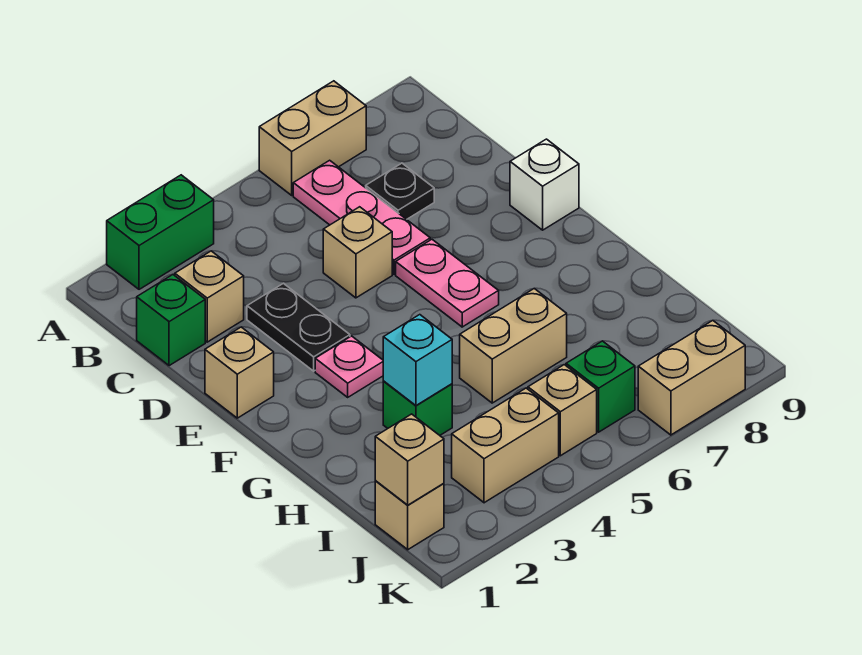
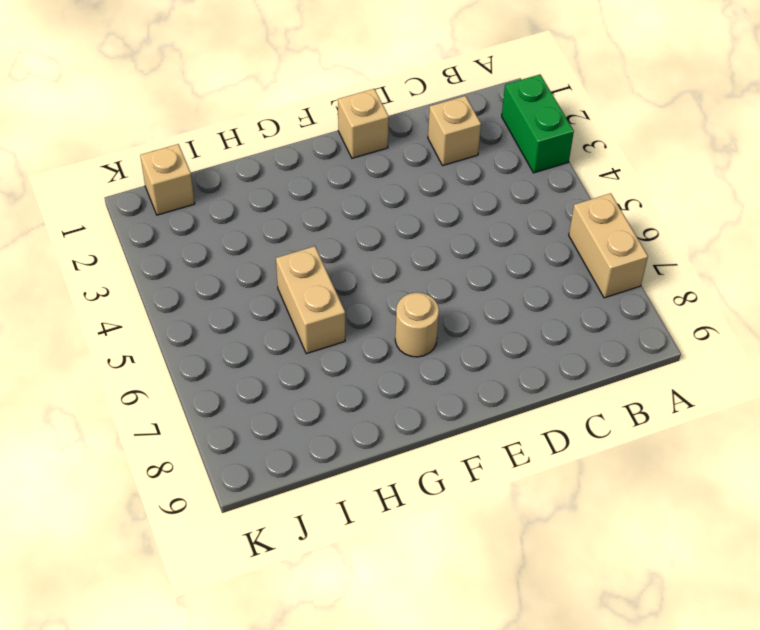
tan 1x1 round brick [395,293,439,357] -> none
none -> pink 1x3 plate [293,160,430,274]
none -> green 1x1 brick [137,275,205,366]
none -> black 1x1 plate [366,163,434,219]

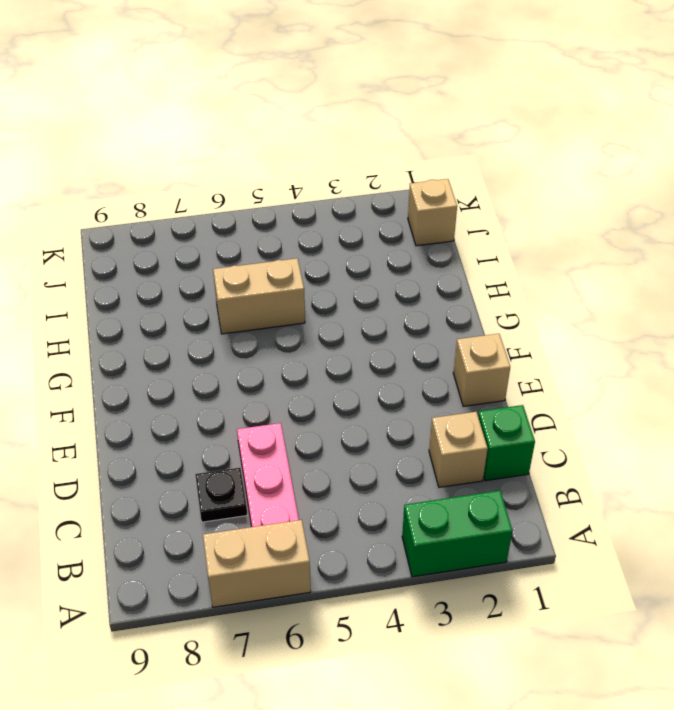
none -> black 1x2 plate [247,283,350,371]
none -> tan 1x1 brick [323,207,392,298]
none -> pink 1x2 plate [396,239,499,327]

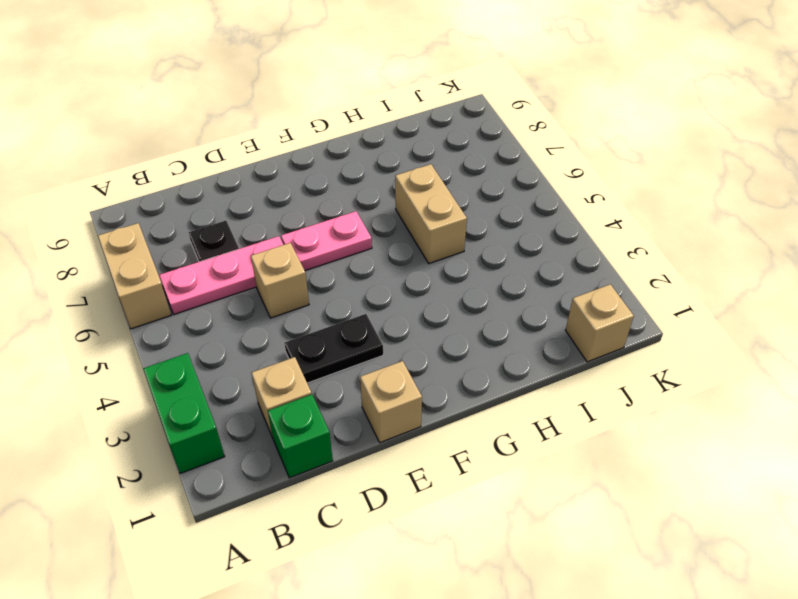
none -> white 1x1 brick [510,139,579,230]
none -> pink 1x1 plate [315,336,383,397]
none -> green 1x1 brick [383,381,452,435]

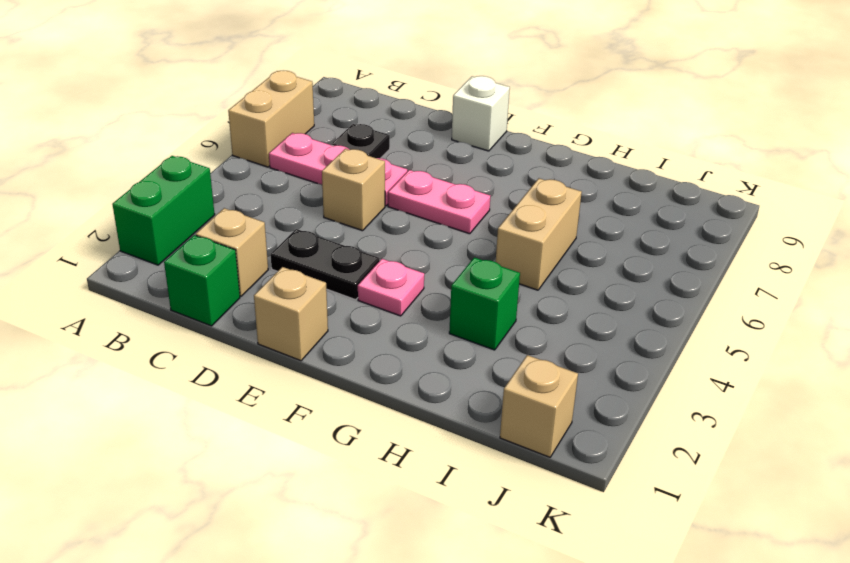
none -> tan 1x2 brick [452,388,559,503]
none -> tan 1x1 brick [528,365,597,456]
none -> green 1x1 brick [566,341,635,432]

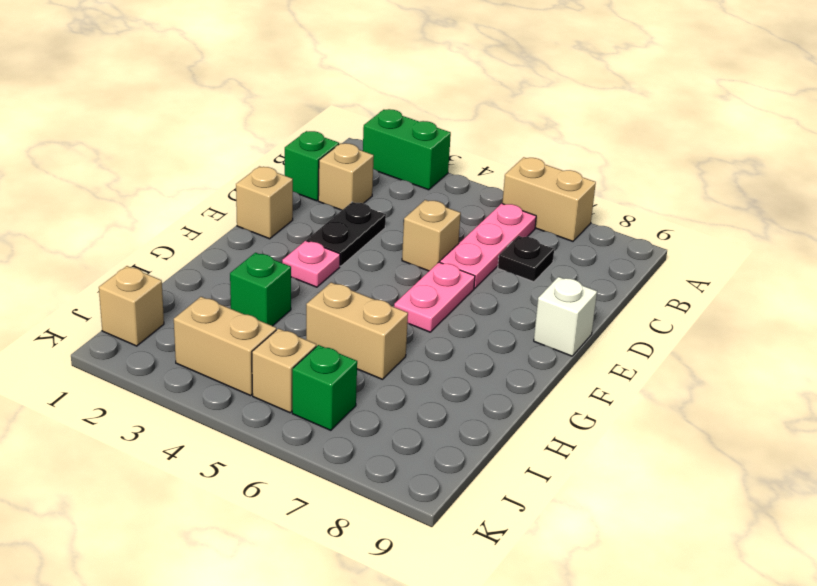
none -> tan 1x2 brick [638,321,745,435]
none -> cyan 1x1 brick [383,315,452,405]
none -> tan 1x1 brick [375,414,444,505]

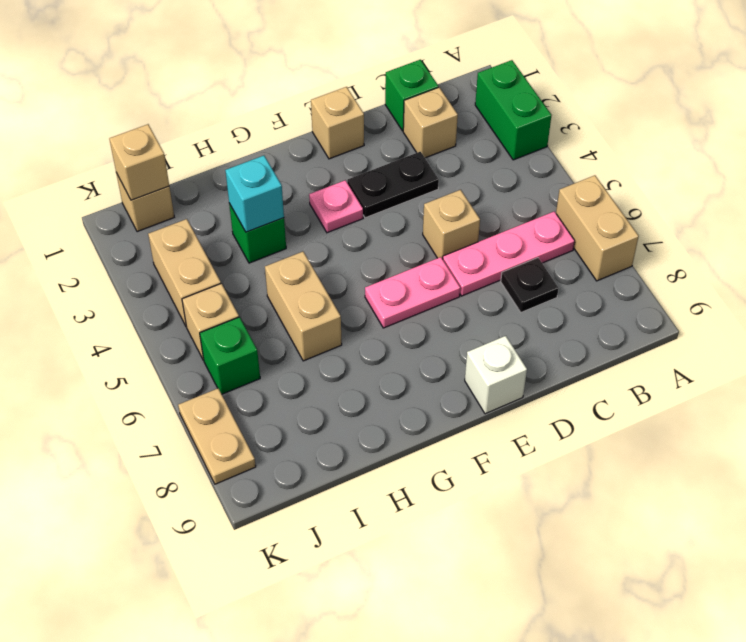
tan 1x2 plate [178,388,256,484] -> tan 1x2 brick [638,321,745,435]

